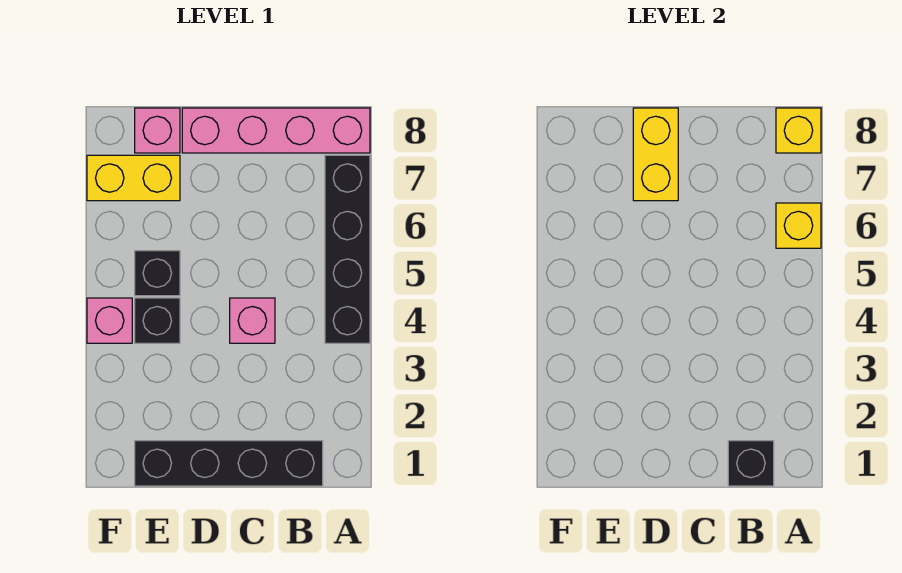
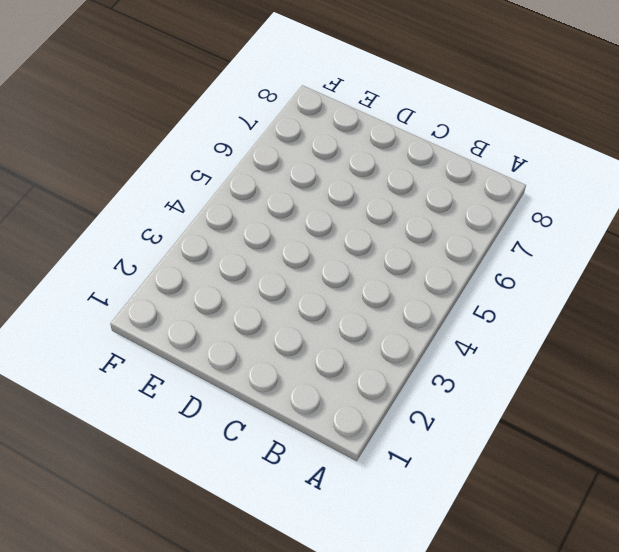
none -> black 1x4 brick [325,155,370,343]
none -> pink 1x4 brick [182,108,370,153]
none -> black 1x4 brick [135,441,323,486]

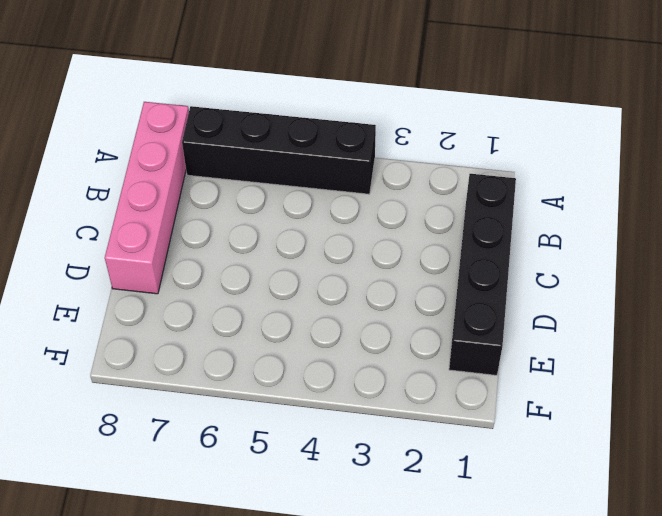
none -> pink 1x1 brick [230,298,275,343]
none -> black 1x1 brick [135,298,180,343]
none -> black 1x1 brick [135,251,180,296]

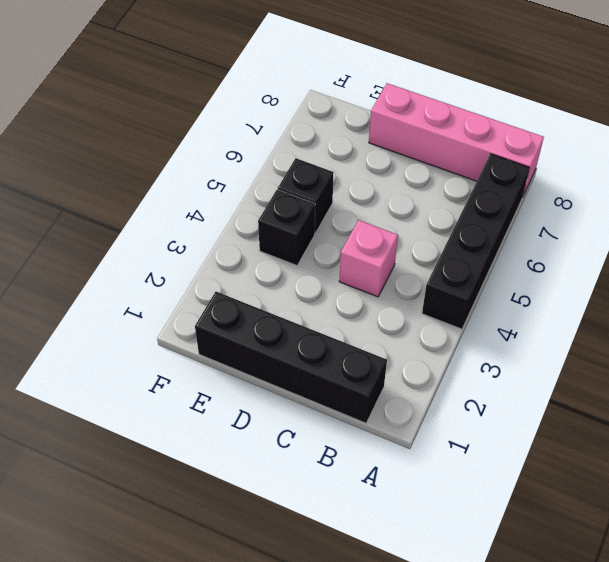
none -> yellow 1x2 brick [87,155,180,201]
none -> pink 1x1 brick [135,108,180,153]
none -> pink 1x1 brick [87,298,132,343]

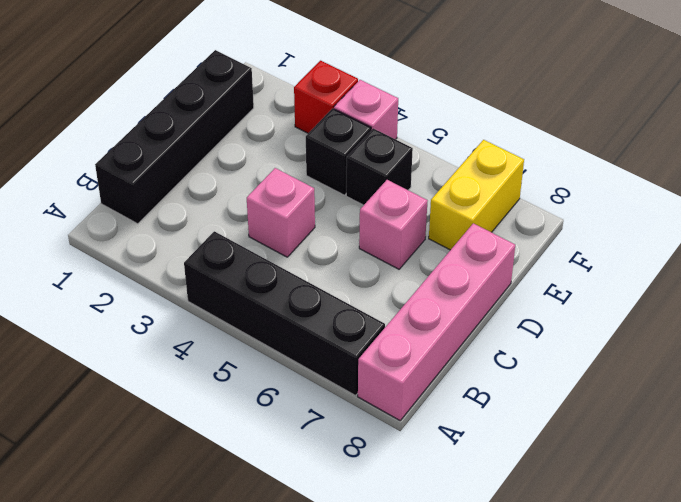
pink 1x1 brick [359,180,428,269] -> pink 1x1 brick moved to [135,108,180,153]
red 1x1 brick [294,61,358,133] -> none
none -> yellow 1x1 brick [776,203,821,248]
none -> yellow 1x1 brick [776,108,821,153]
none -> black 1x1 brick [728,441,774,486]

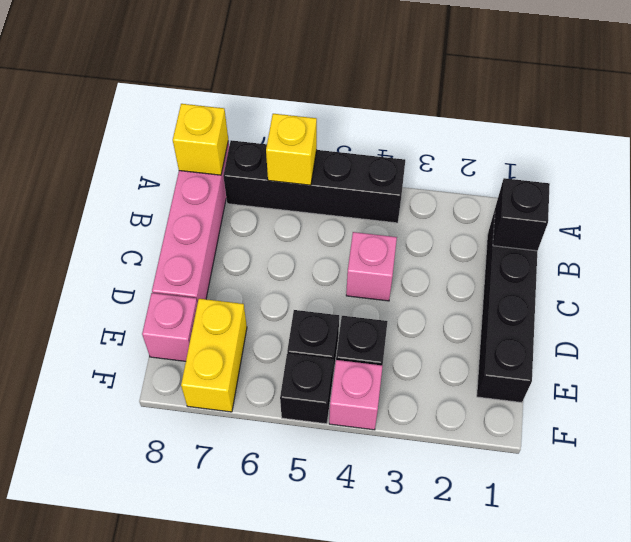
black 1x1 brick [280,354,333,424] -> none
none -> yellow 1x2 brick [633,108,678,201]

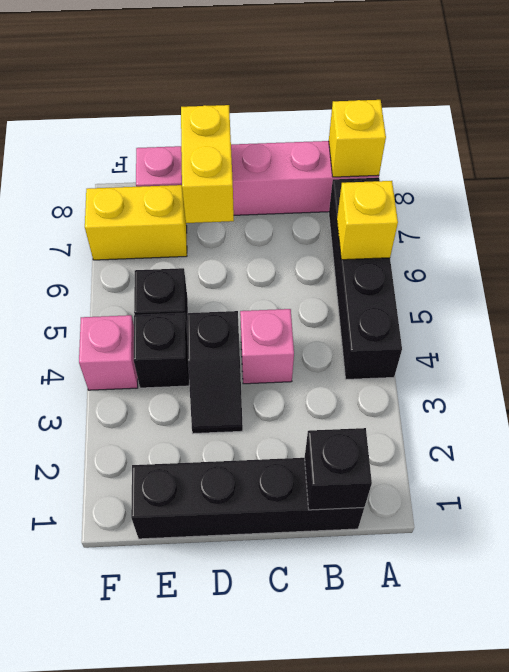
black 1x2 slope [187,311,243,434] -> none

